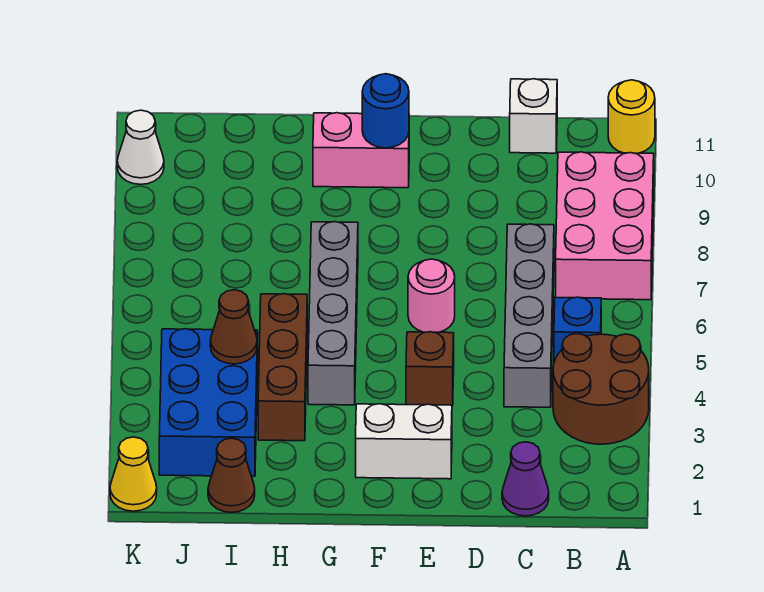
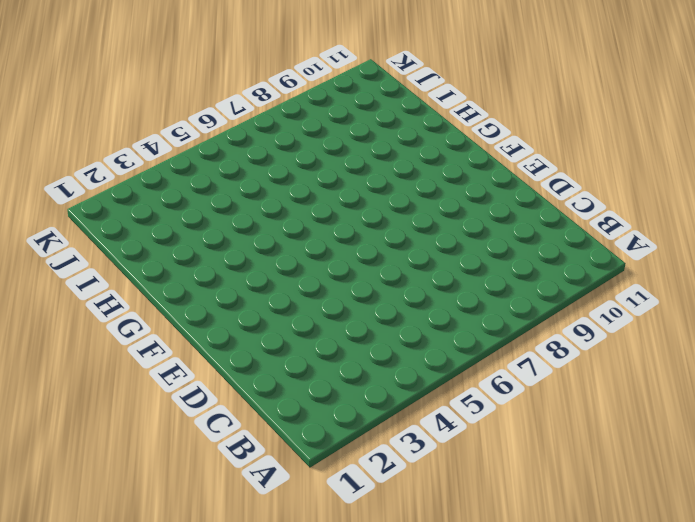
none -> brown 2x2 round brick [553,334,649,444]
none -> pink 2x3 brick [556,152,654,300]
none -> yellow 1x1 round brick [608,80,655,153]

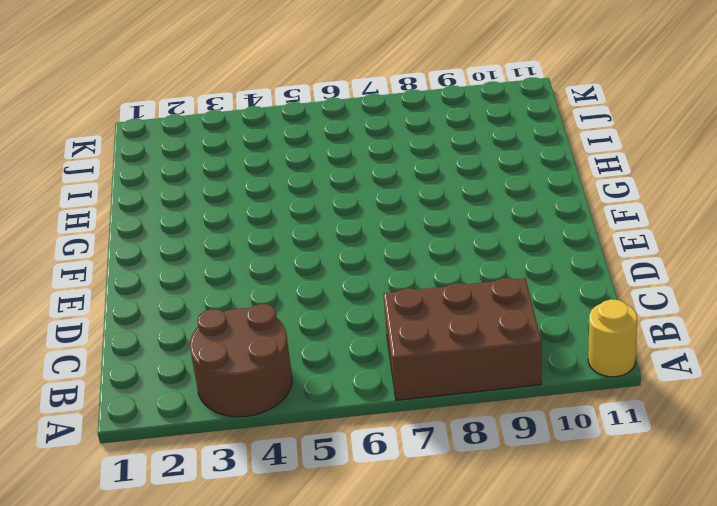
brown 2x3 brick [383,278,541,400] -> pink 2x3 brick [556,152,654,300]
none -> blue 1x1 brick [554,297,601,362]
none -> purple 1x1 cone [502,442,549,516]
none -> grey 1x4 brick [504,224,554,407]

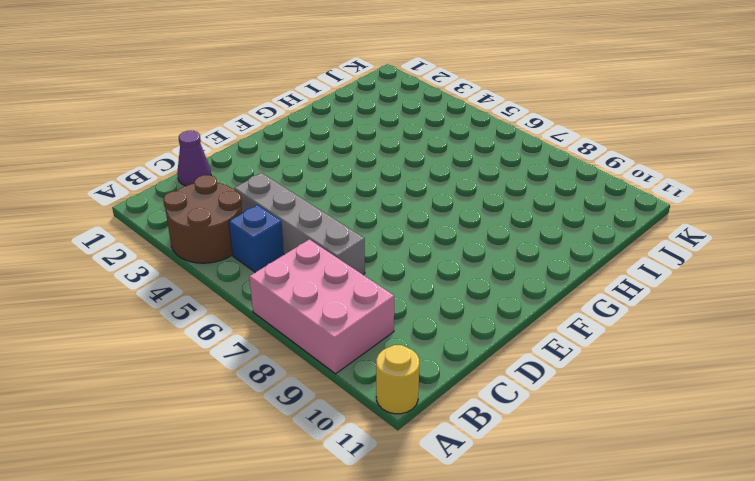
none -> white 1x1 brick [510,79,557,153]
none -> white 1x2 brick [356,404,452,479]
none -> brown 1x1 brick [406,332,454,406]

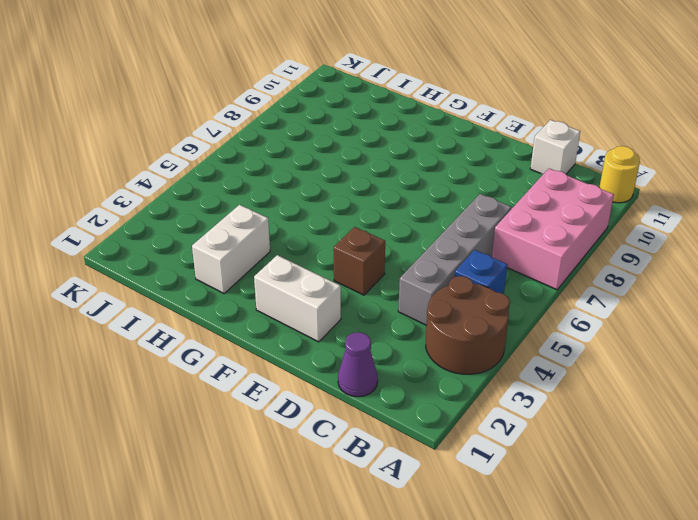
white 1x2 brick [192,205,270,293] -> brown 1x3 brick [258,294,307,441]
none -> pink 1x1 round brick [408,259,455,332]
none -> pink 1x2 brick [313,113,409,188]
none -> grey 1x4 brick [308,222,358,405]

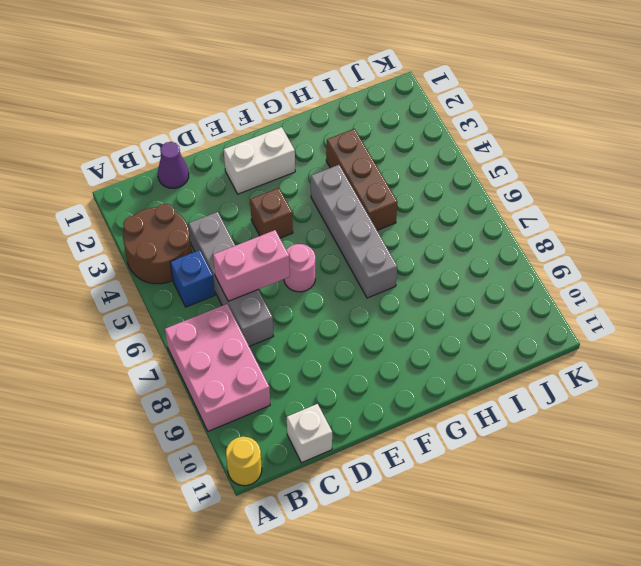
pink 1x2 brick [213,230,290,301] -> pink 1x2 brick moved to [313,113,409,188]
none -> brown 1x1 cone [208,438,255,512]
none -> blue 2x3 brick [159,329,258,476]
none -> yellow 1x1 cone [110,437,157,511]

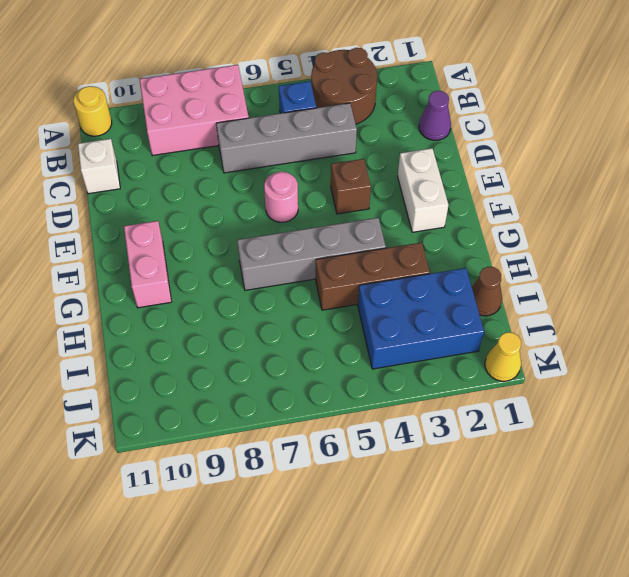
none -> white 1x1 cone [117,110,164,184]
none -> blue 1x1 round brick [362,74,409,148]
none -> brown 1x1 cone [210,290,257,364]

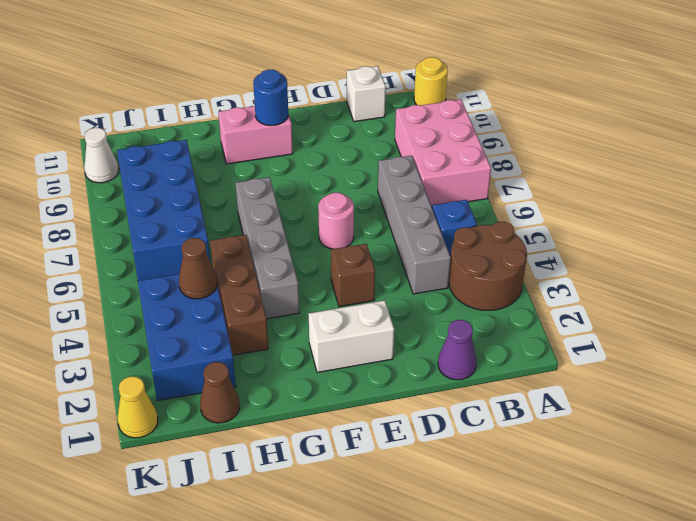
blue 2x4 brick [117,140,210,281] -> none

